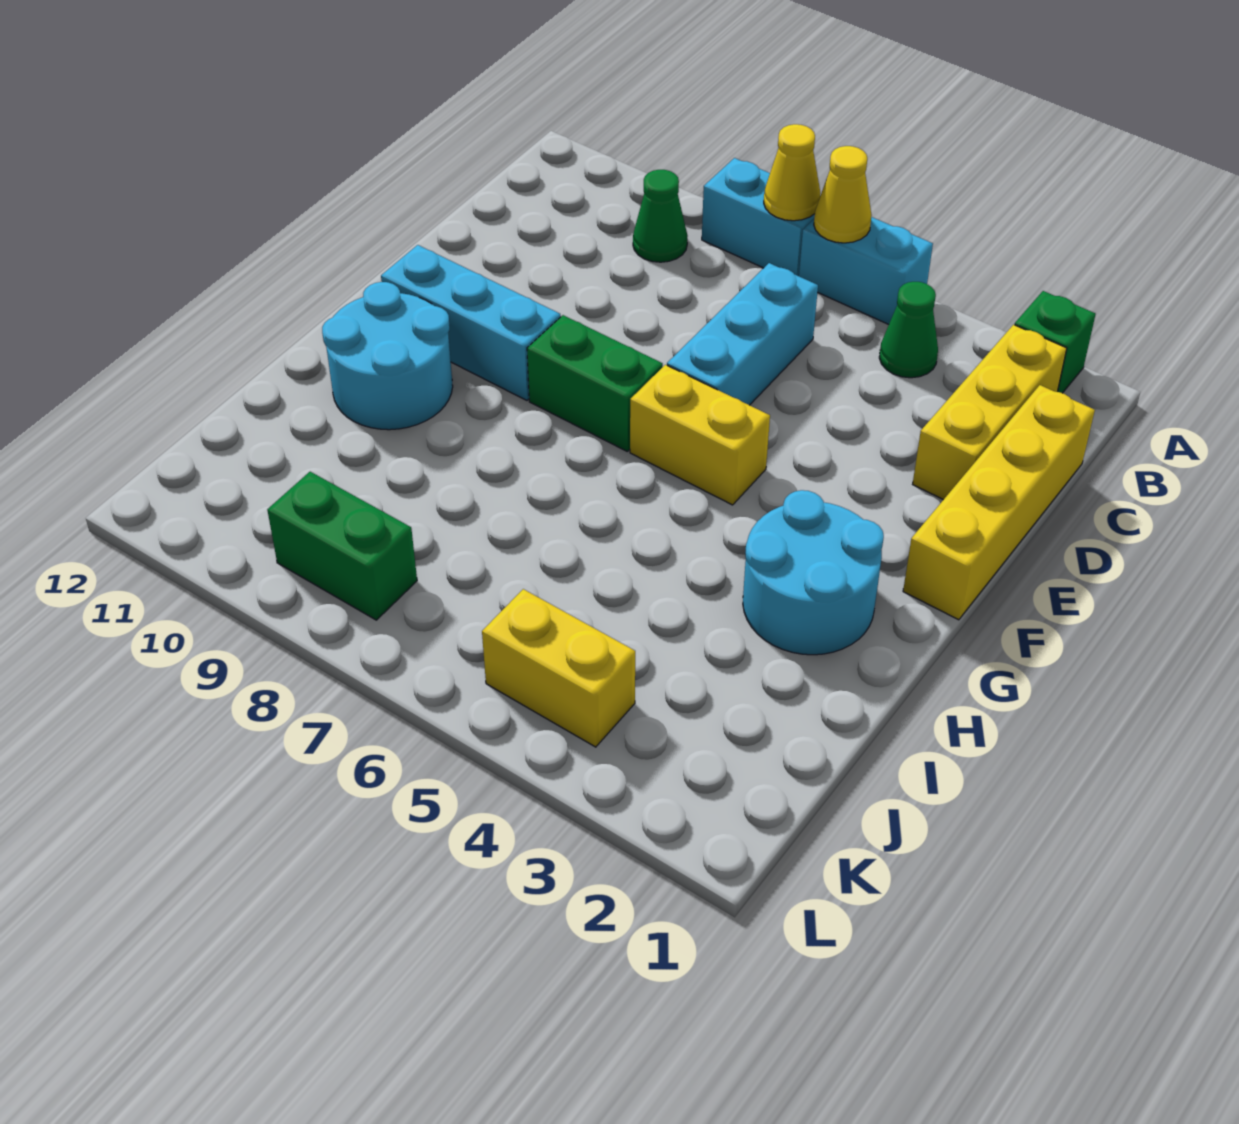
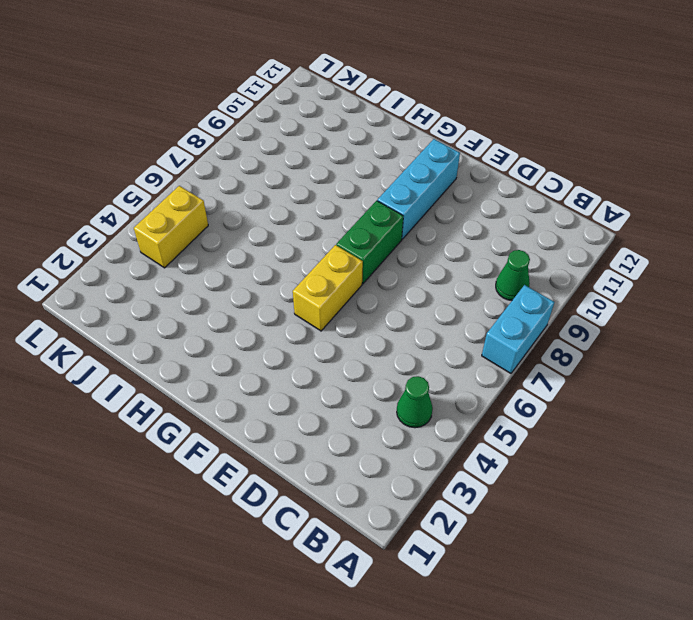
none -> green 1x1 brick [1015,291,1096,393]
none -> cyan 1x2 brick [799,217,933,324]
none -> yellow 1x3 brick [913,325,1067,500]

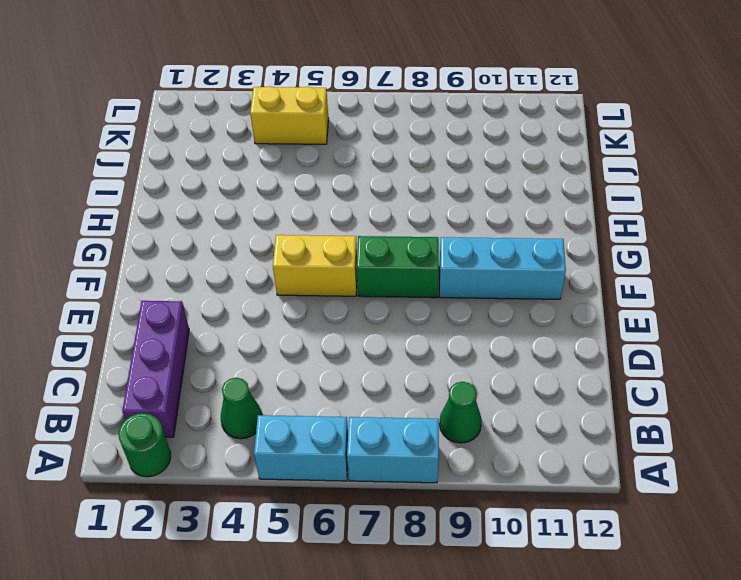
green 1x1 round brick [119,413,171,477] -> green 1x1 brick [1015,291,1096,393]
purple 1x3 brick [122,301,189,437] -> yellow 1x3 brick [913,325,1067,500]
none -> yellow 1x4 brick [903,385,1095,620]
none -> cyan 1x3 brick [667,263,818,405]
none -> cyan 2x2 round brick [743,490,884,655]

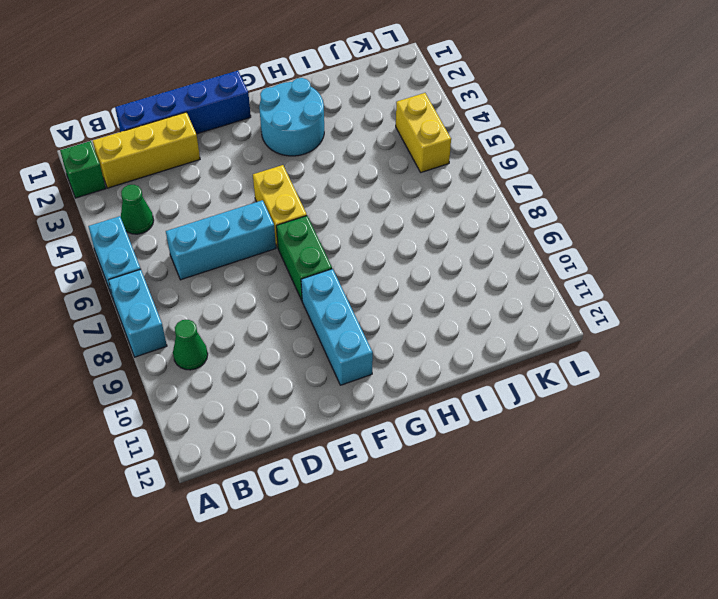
blue 1x4 brick [115,71,251,134] -> yellow 1x4 brick [903,385,1095,620]
none -> cyan 2x2 round brick [322,282,453,430]
none -> green 1x2 brick [267,472,417,620]
none -> yellow 1x1 cone [814,146,872,243]

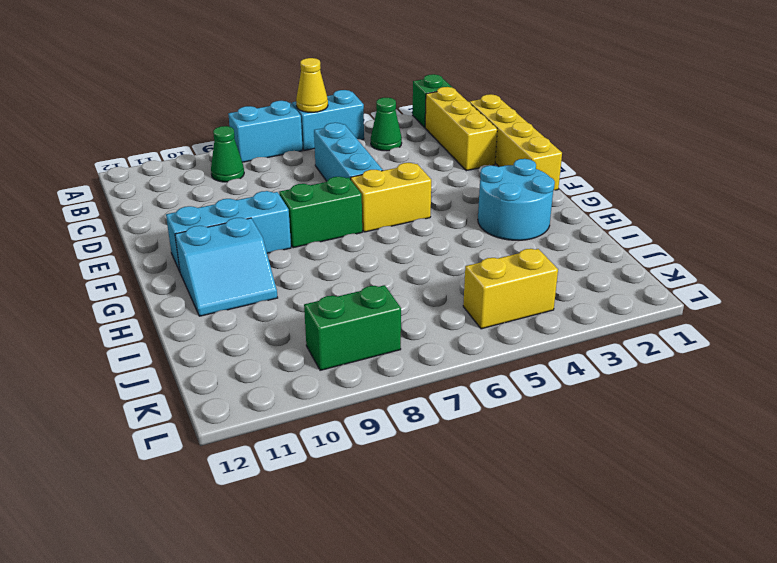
cyan 2x2 slope [175,218,278,316] -> cyan 2x2 round brick [322,282,453,430]
none -> yellow 1x1 cone [764,124,821,221]

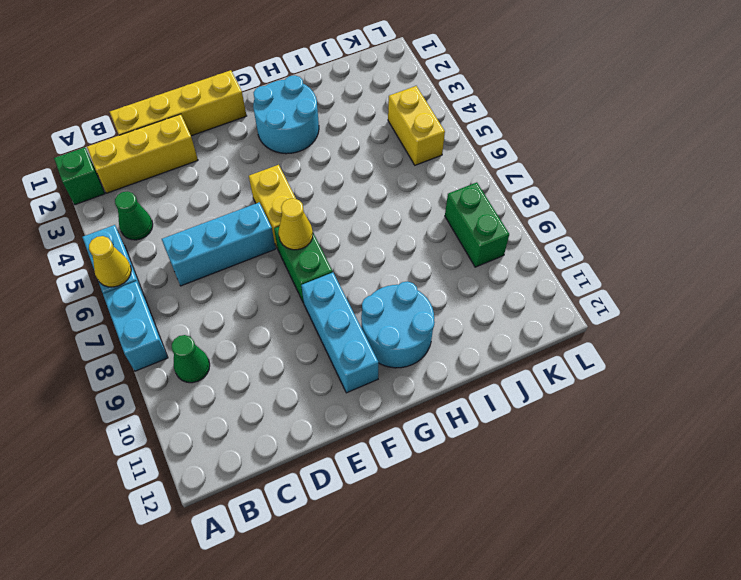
yellow 1x1 cone [278,198,313,250] -> yellow 1x1 cone moved to [764,124,821,221]

